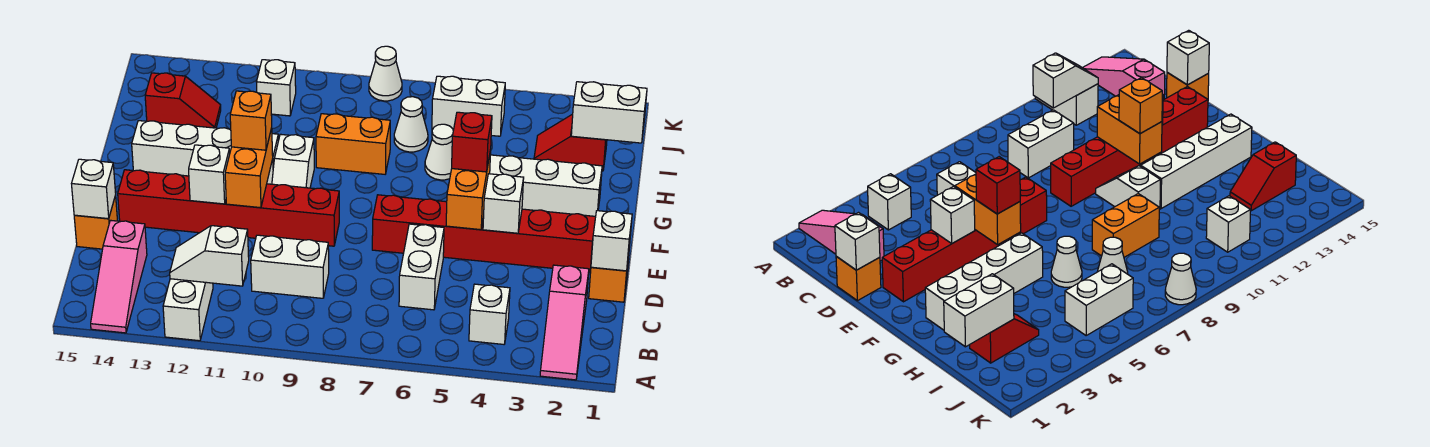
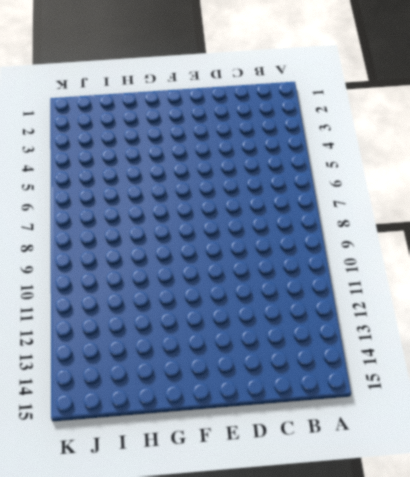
none -> pink 1x3 slope [540,265,589,380]
none -> white 1x2 brick [163,279,213,341]
none -> pink 1x3 slope [91,220,147,333]
none -> white 1x1 brick [469,284,510,344]

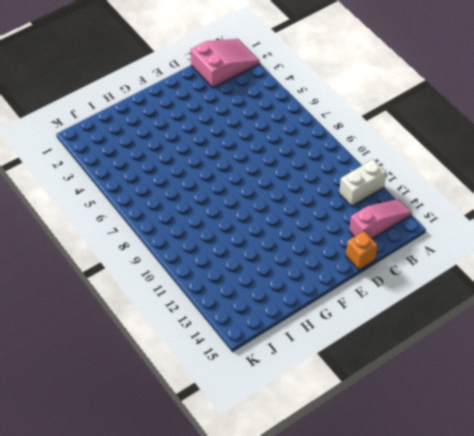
pink 2x3 slope [191,39,260,88] -> pink 1x3 slope [540,265,589,380]
none -> white 1x1 brick [469,284,510,344]
none -> white 1x2 brick [399,224,444,310]
none -> white 1x2 brick [251,235,329,298]
none -> orange 1x1 brick [589,256,629,302]

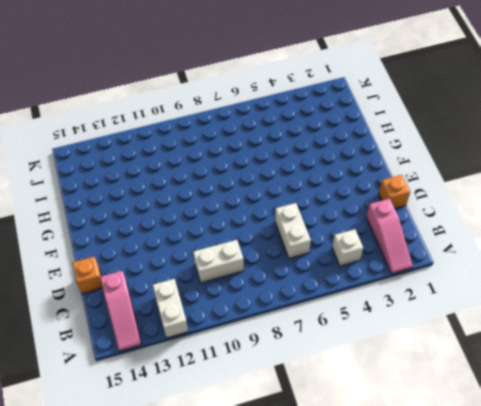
none -> red 1x6 brick [372,195,596,272]
none -> red 1x6 brick [118,170,339,246]
none -> white 1x2 slope [272,134,314,188]
none -> white 1x4 brick [490,155,602,216]

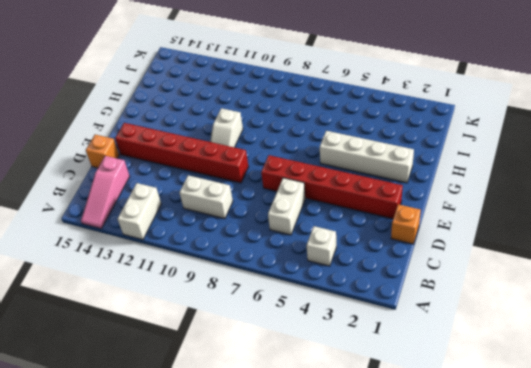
none -> pink 1x3 slope [540,265,589,380]
none -> white 1x4 brick [132,121,278,184]
none -> white 1x1 cone [425,124,453,180]
none -> orange 1x2 brick [316,114,390,174]

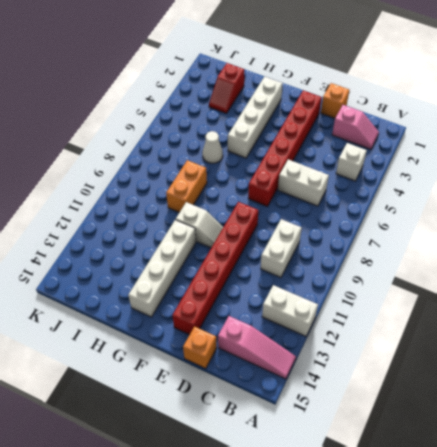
pink 1x2 slope [332,105,379,149] -> pink 1x3 slope [540,265,589,380]
none -> white 1x1 cone [394,97,428,152]
none -> red 1x2 slope [145,73,221,128]
none -> white 1x2 brick [432,76,505,136]
none -> white 1x1 brick [257,60,296,116]

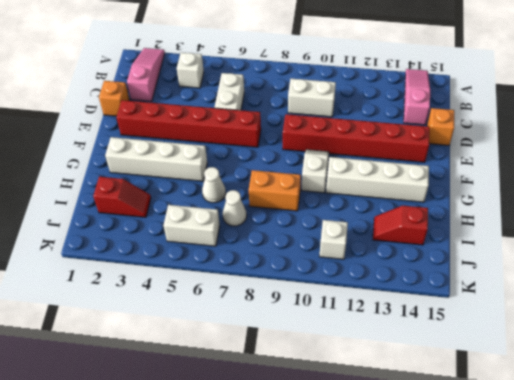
none -> white 1x2 brick [163,279,213,341]
none -> white 1x1 cone [369,46,402,101]
none -> white 1x2 slope [170,226,249,286]
none -> white 1x1 brick [591,211,632,271]

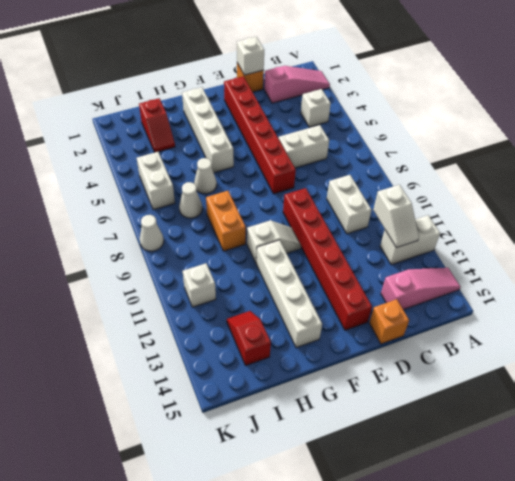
none -> white 1x1 brick [72,159,116,219]
none -> white 1x1 brick [483,174,524,233]
none -> orange 1x2 brick [446,150,491,230]
none -> orange 1x2 brick [225,128,273,208]

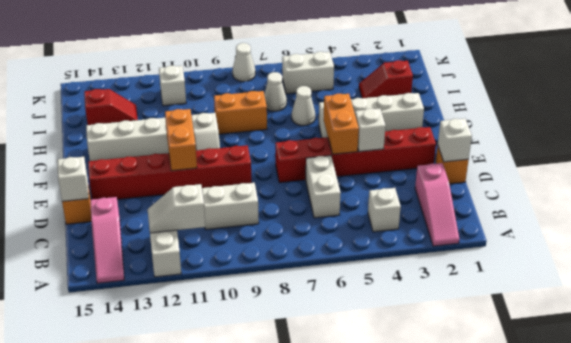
none -> white 1x1 brick [189,145,230,204]
none -> white 1x2 brick [571,82,647,143]
none -> red 1x1 brick [452,112,492,172]
none -> orange 1x1 brick [230,91,272,150]

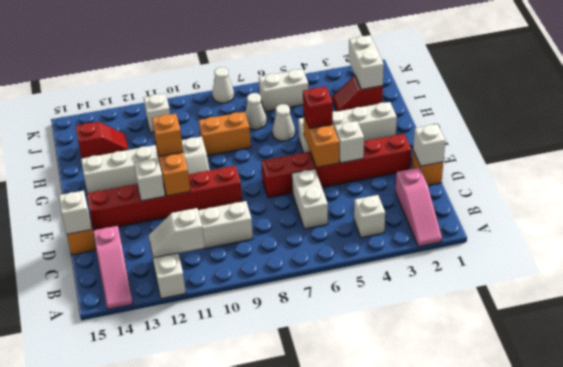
white 1x2 brick [349,36,384,89] -> white 1x2 brick turned to [571,82,647,143]

